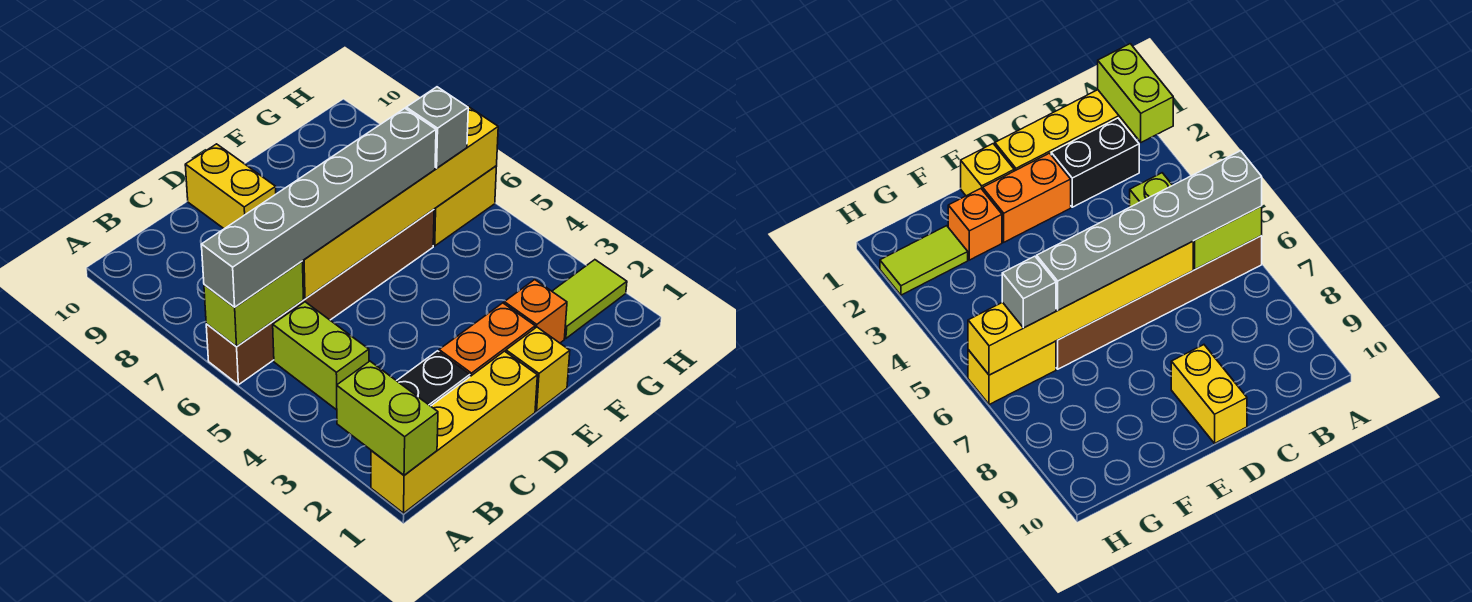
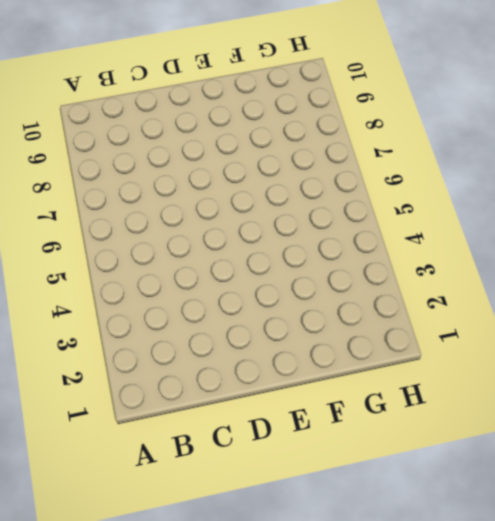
none -> yellow 1x4 brick [371,351,537,513]
none -> brown 1x6 brick [206,209,434,385]
none -> black 1x2 brick [397,351,470,406]

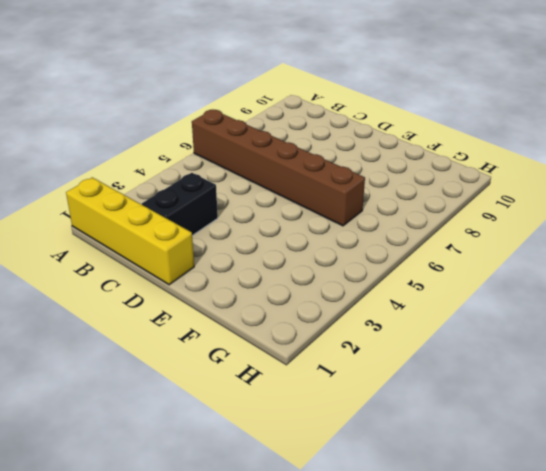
black 1x2 brick [142,173,218,236] -> black 1x2 brick turned to [397,351,470,406]
none -> lime 1x2 brick [273,302,369,410]
none -> orange 1x2 brick [439,303,535,376]
none -> yellow 1x2 brick [185,144,276,229]

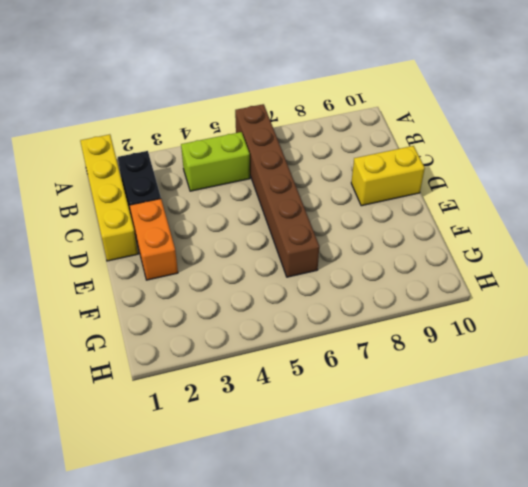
none -> yellow 1x1 brick [506,327,570,411]
none -> orange 1x1 brick [504,280,567,343]
none -> lime 1x2 tile [552,260,627,339]

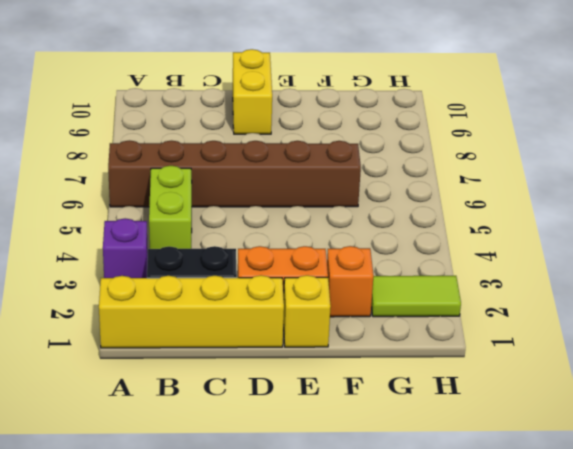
purple 1x1 brick [103,218,148,278] -> none
none -> yellow 1x2 brick [433,166,497,246]
none -> lime 1x2 brick [337,361,438,475]
none -> lime 1x2 brick [204,261,303,346]

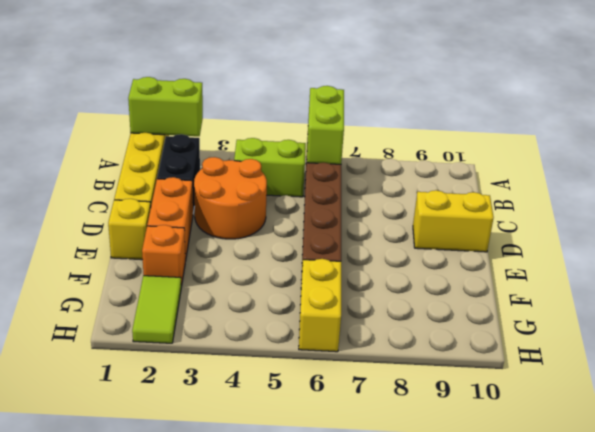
orange 2x2 round brick [194,157,267,239] -> none
none -> yellow 1x6 brick [303,106,498,299]
none -> grey 1x6 brick [202,108,436,307]
none -> grey 1x1 brick [406,87,468,168]

